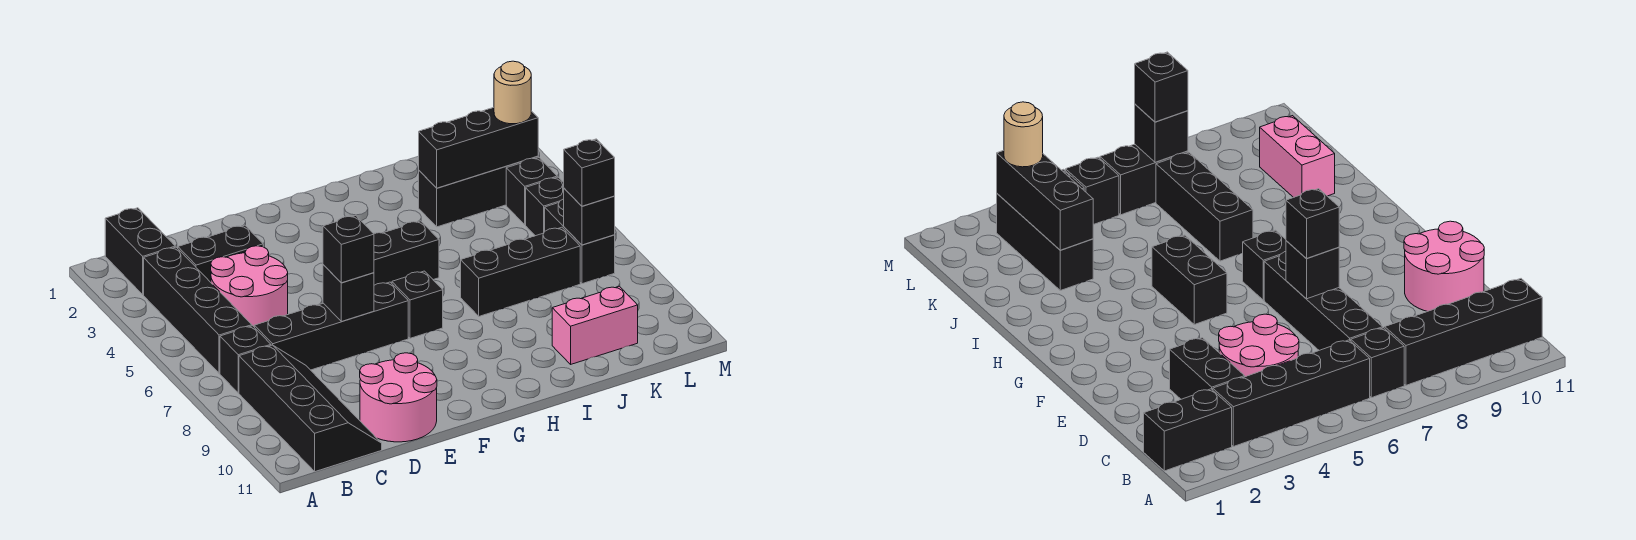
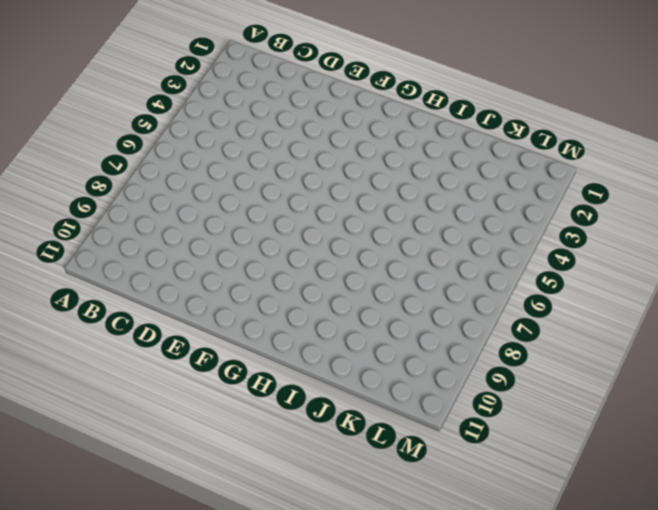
none -> black 1x2 brick [105,208,175,295]
none -> black 1x4 brick [144,247,252,373]
none -> black 1x1 brick [220,326,271,393]

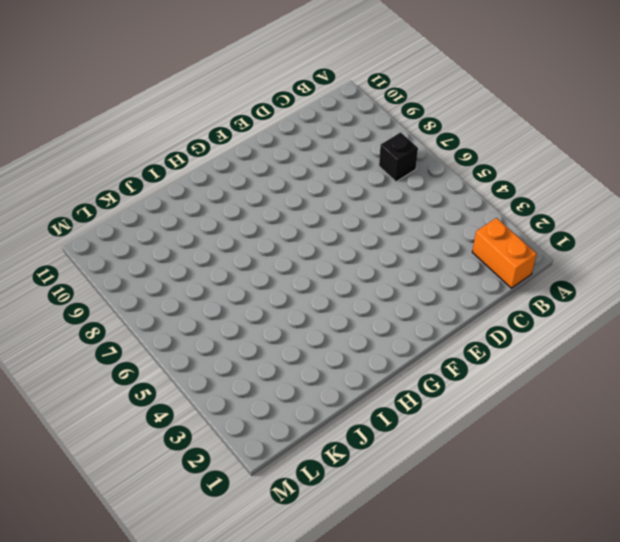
orange 1x2 brick [472,218,537,288] -> black 1x2 brick [105,208,175,295]
none -> black 1x4 brick [144,247,252,373]
none -> black 2x4 slope [239,345,382,472]
none -> black 1x2 brick [178,225,263,282]

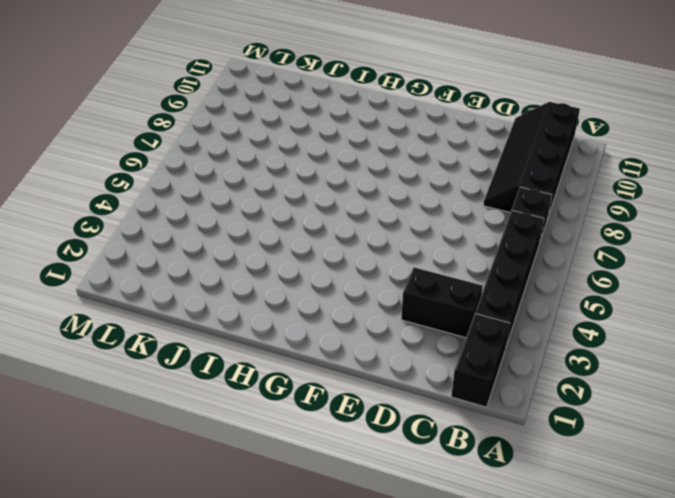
none -> pink 2x2 round brick [211,246,288,326]
none -> black 1x4 brick [254,282,408,370]
none -> pink 2x2 round brick [360,353,437,442]

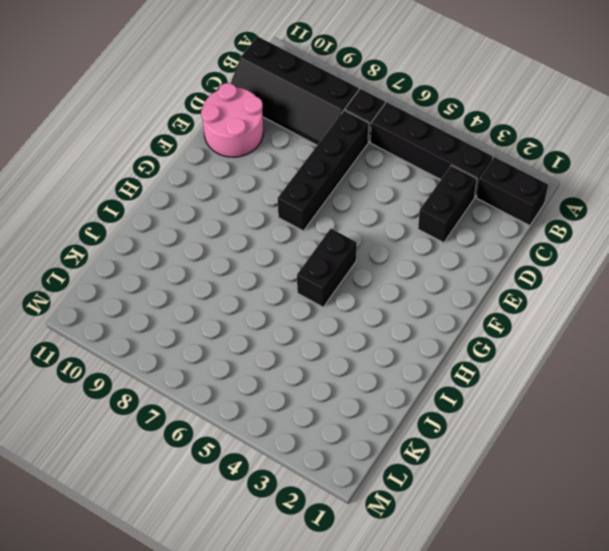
none -> pink 2x2 round brick [211,246,288,326]
none -> black 1x1 brick [392,271,443,338]
none -> black 1x3 brick [461,227,580,316]

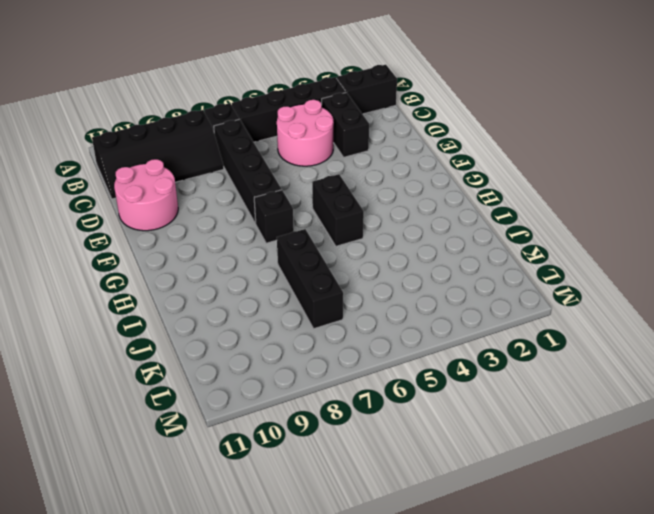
none -> black 1x3 brick [419,156,538,227]
none -> pink 1x2 brick [552,286,638,364]
none -> black 1x1 brick [506,157,557,225]

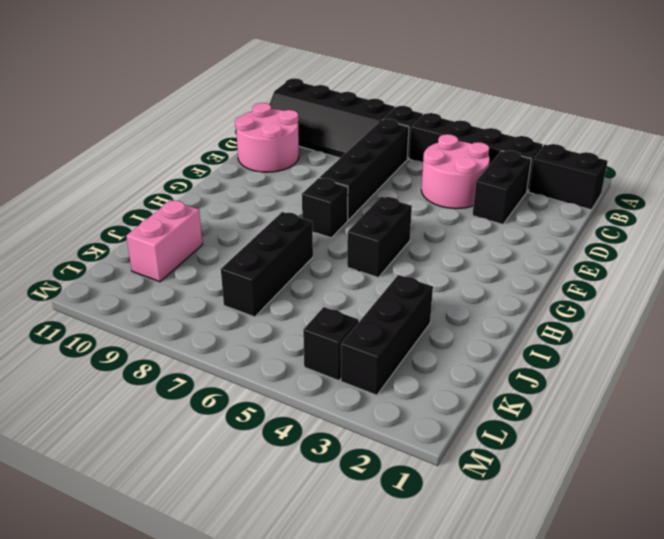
none -> black 1x1 brick [526,177,564,236]
none -> black 1x2 brick [545,199,615,284]
none -> black 1x1 brick [323,265,374,321]

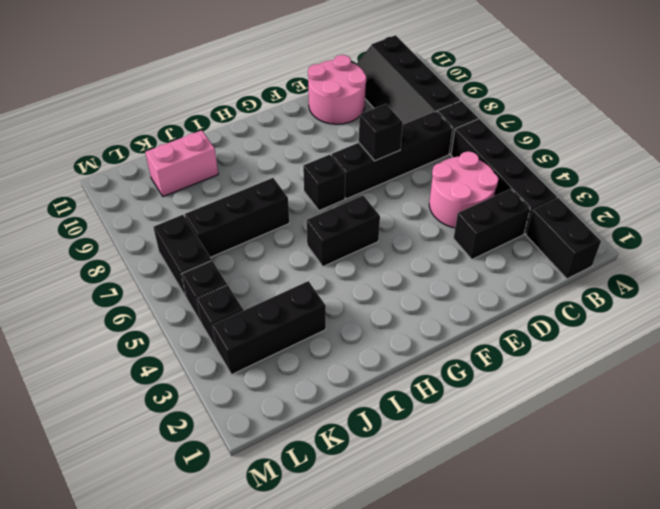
none -> black 1x3 brick [419,107,538,188]
none -> black 1x1 brick [564,188,615,245]
none -> black 1x1 brick [323,216,374,283]

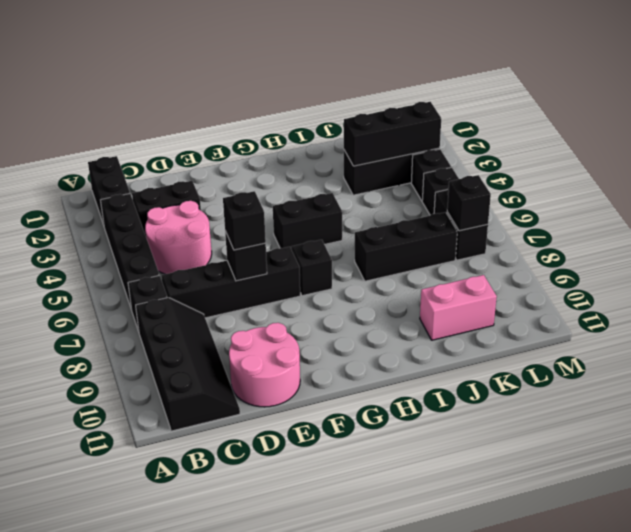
none -> tan 1x1 round brick [494,61,531,124]
none -> black 1x1 brick [564,139,615,206]

